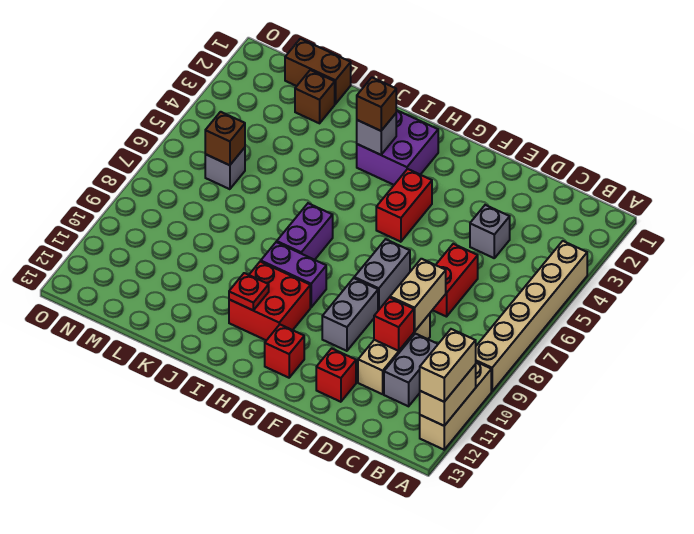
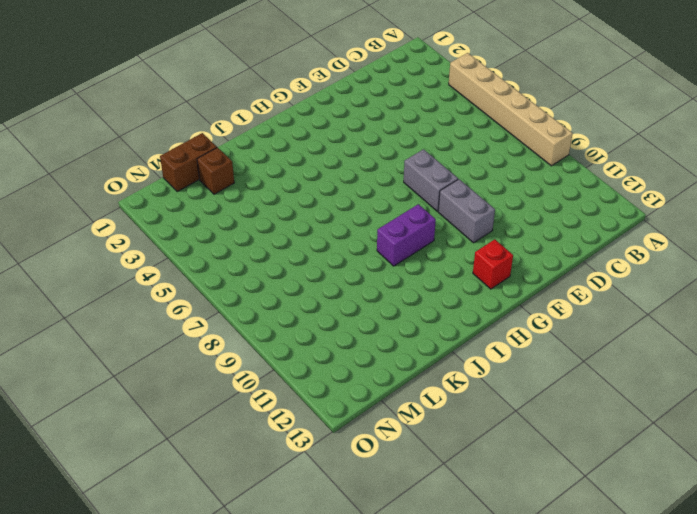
none -> tan 1x3 brick [420,362,491,450]
none -> grey 1x2 brick [384,334,438,406]
none -> grey 1x1 brick [470,205,510,258]

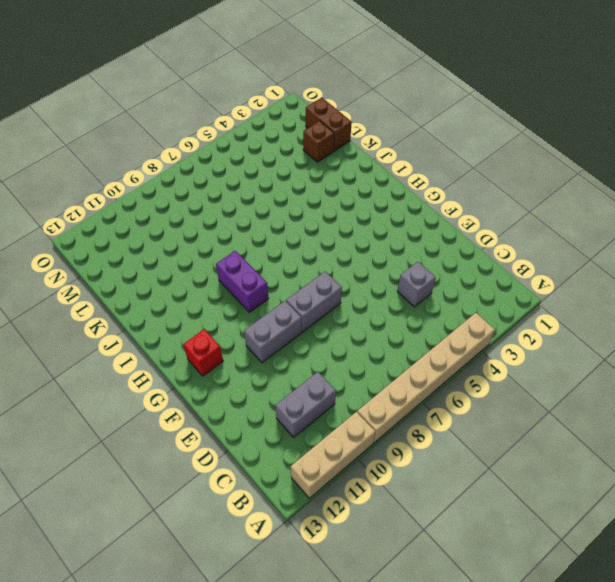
none -> red 1x2 brick [433,244,478,317]
none -> tan 1x3 brick [358,314,430,394]
none -> red 1x1 brick [316,348,356,402]

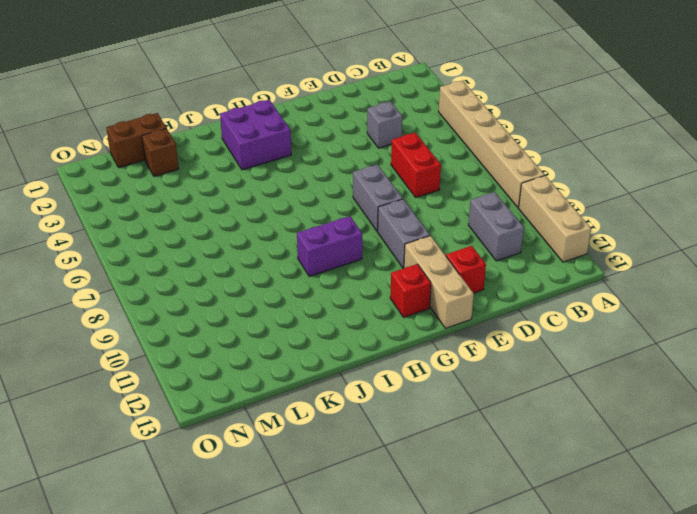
tan 1x3 brick [404,236,474,328] -> tan 1x3 brick moved to [358,314,430,394]
none -> red 1x2 brick [376,169,432,242]
none -> red 2x2 brick [229,261,310,340]
none -> purple 1x2 brick [277,203,333,260]

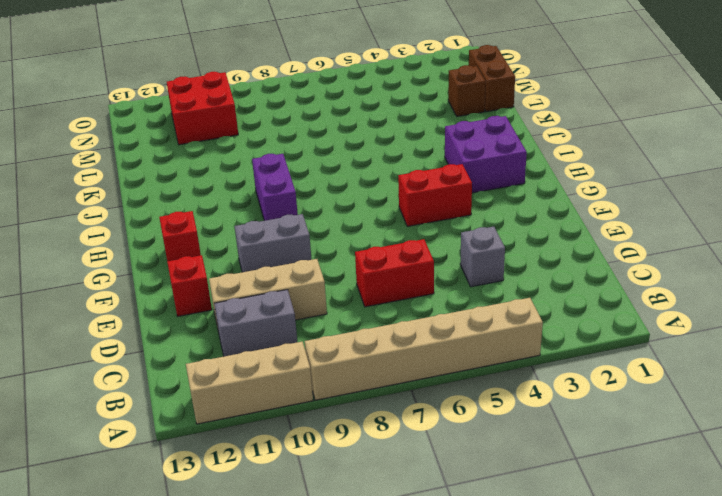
red 2x2 brick [167,72,238,145] -> red 2x2 brick moved to [229,261,310,340]
none -> grey 1x2 brick [354,239,410,310]
none -> purple 1x2 brick [277,203,333,260]
none -> grey 1x1 brick [205,148,245,189]

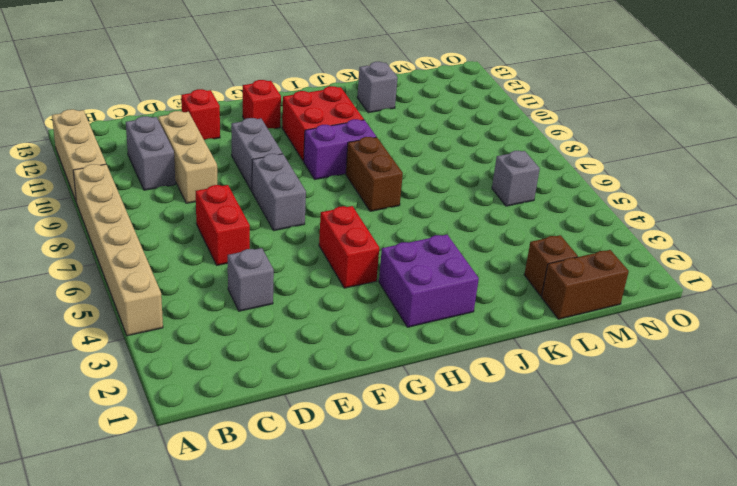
brown 1x2 brick [346,137,403,211] -> purple 1x2 brick [277,203,333,260]
grey 1x1 brick [357,62,398,113] -> grey 1x1 brick moved to [357,114,396,155]
none -> tan 1x2 brick [420,365,476,426]
none -> tan 1x2 brick [390,259,446,331]
none -> red 1x1 brick [374,297,414,351]

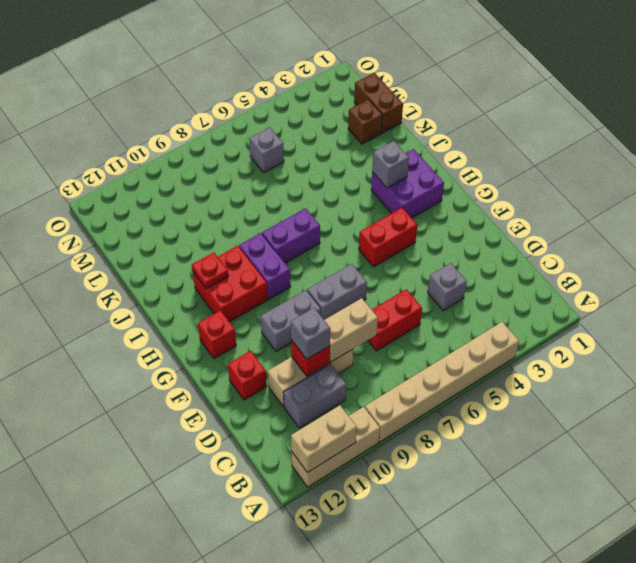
grey 1x1 brick [290,308,330,359] -> none
none -> brown 1x1 brick [205,112,245,165]
none -> tan 1x2 brick [420,329,476,402]
none -> brown 1x1 brick [357,78,396,131]

